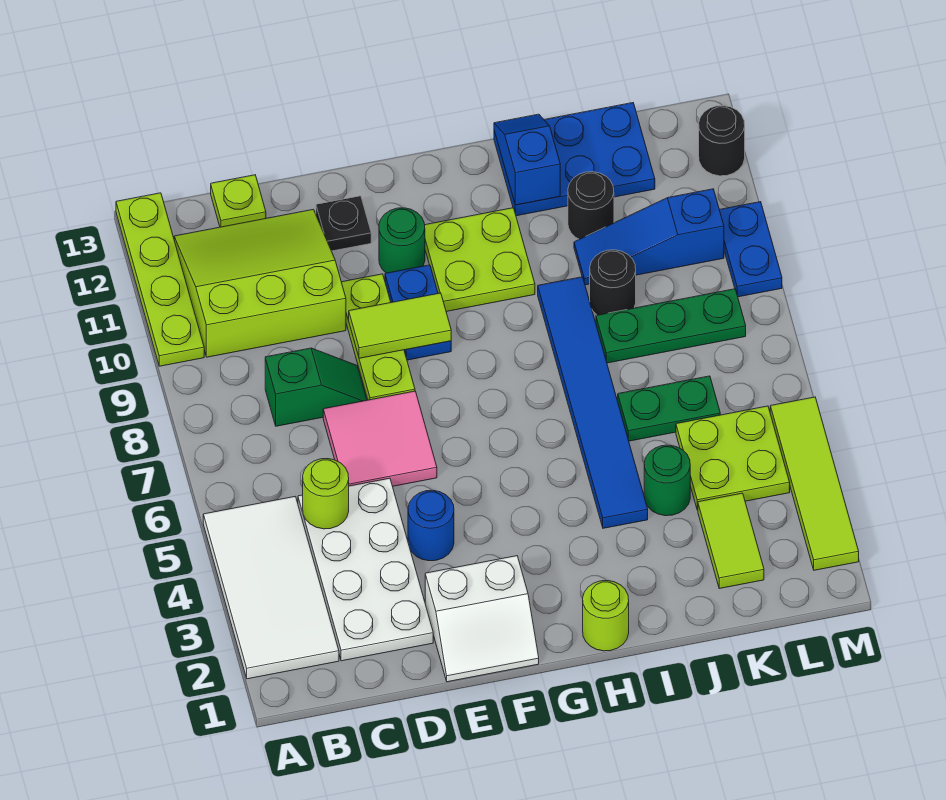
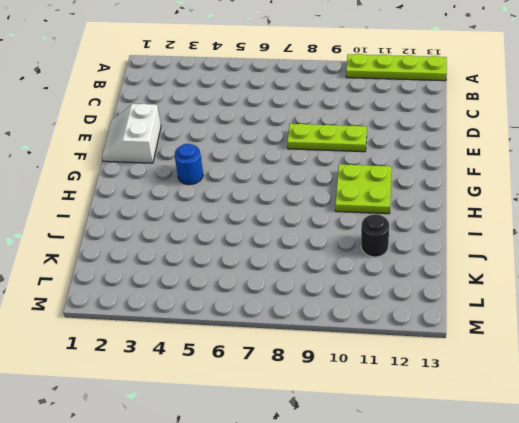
blue 1x1 round brick [175,144,203,185] -> blue 1x1 round brick moved to [408,490,454,561]
none -> white 2x4 tile [203,496,339,679]
none -> lime 3x3 slope [174,209,346,357]
none -> white 2x4 plate [298,478,433,661]
none -> green 1x2 slope [265,348,367,426]

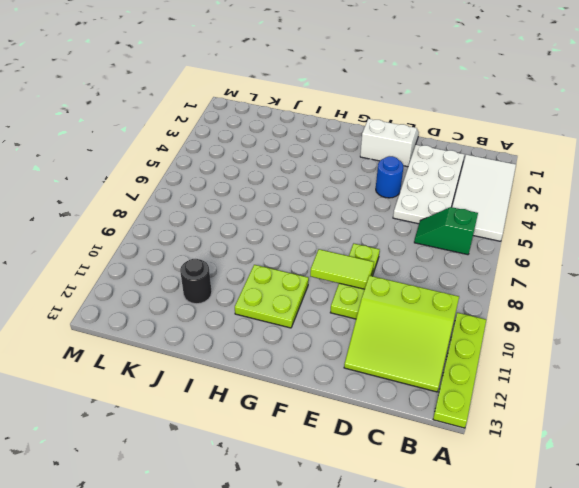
green 1x2 slope [414,207,478,255] -> green 1x2 slope moved to [265,348,367,426]
none -> lime 1x1 plate [211,175,266,227]
none -> pink 2x2 tile [323,391,437,486]
none -> black 1x1 plate [316,196,371,251]
none -> blue 1x2 plate [385,265,451,360]

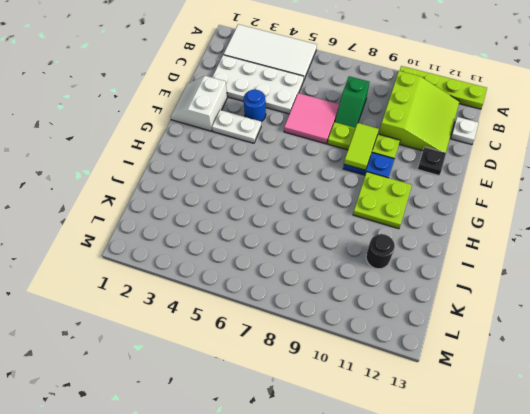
white 1x1 plate [451,117,479,145] -> lime 1x1 plate [211,175,266,227]
white 1x2 plate [212,110,261,143] -> none
none -> green 1x1 round brick [379,208,425,273]
none -> lime 1x1 round brick [583,581,629,651]
none -> blue 1x6 tile [538,277,648,528]
none -> blue 2x3 plate [494,103,655,216]

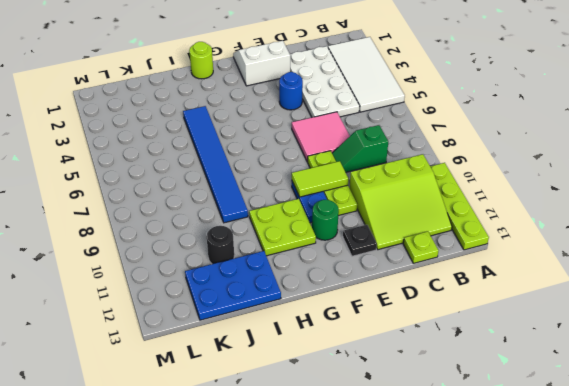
none -> green 1x1 round brick [644,445,690,516]
none -> green 1x2 plate [618,376,720,441]
none -> green 1x3 plate [596,289,746,363]
none -> black 1x1 round brick [590,250,636,315]

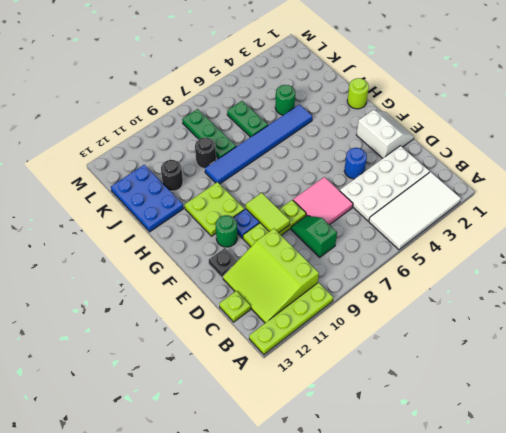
none -> blue 1x3 slope [574,189,724,285]
none -> lime 1x2 tile [698,493,764,588]
none -> lime 2x2 plate [676,406,790,510]
none -> lime 1x4 tile [770,397,859,570]

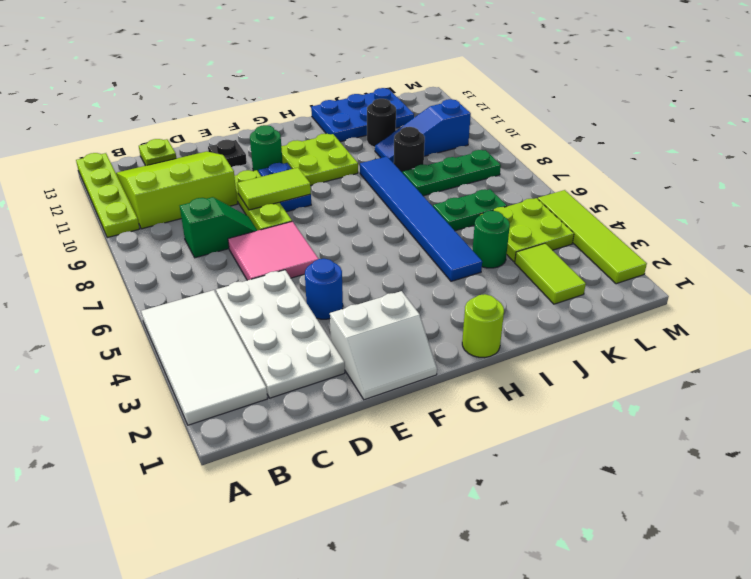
none -> blue 1x2 plate [720,202,782,297]
none -> black 1x1 round brick [699,106,745,176]
none -> lime 1x1 round brick [303,459,349,529]
none -> blue 1x2 slope [494,114,560,205]

